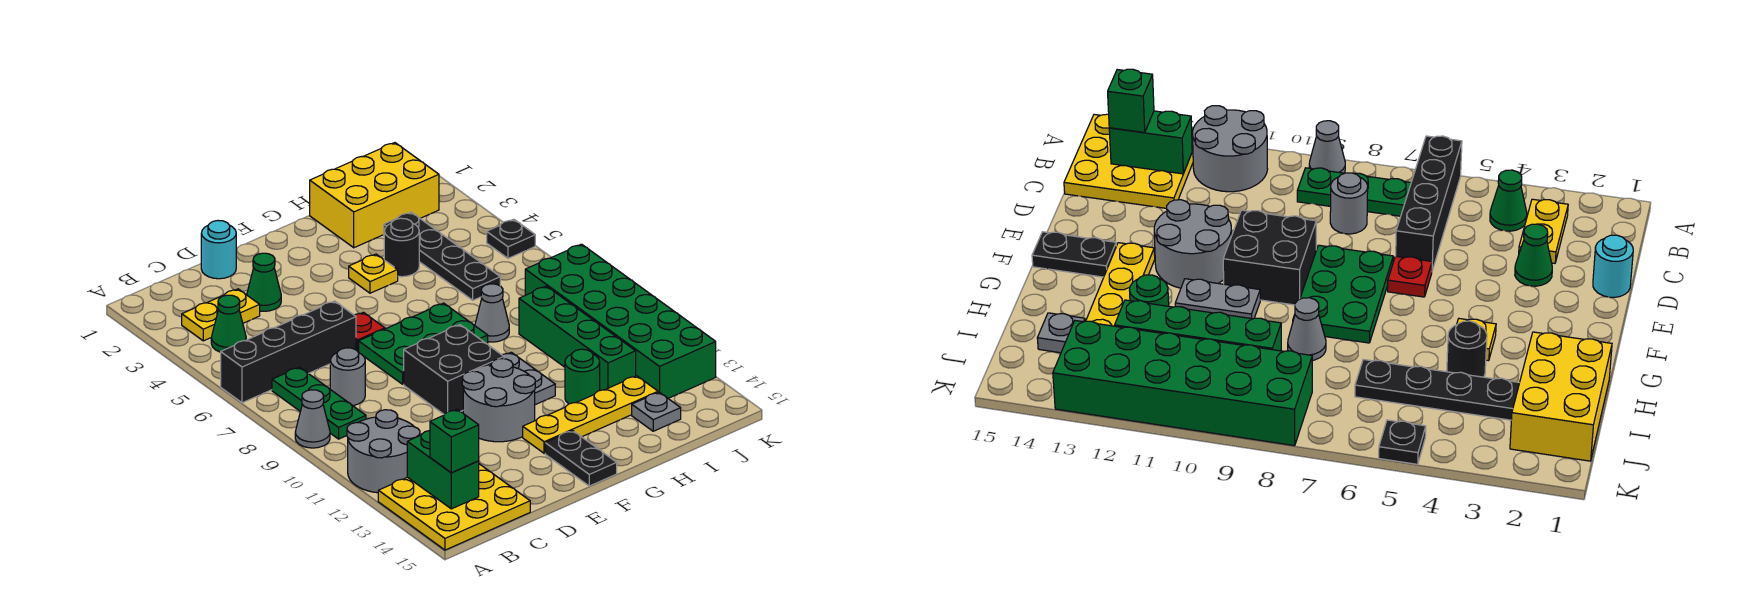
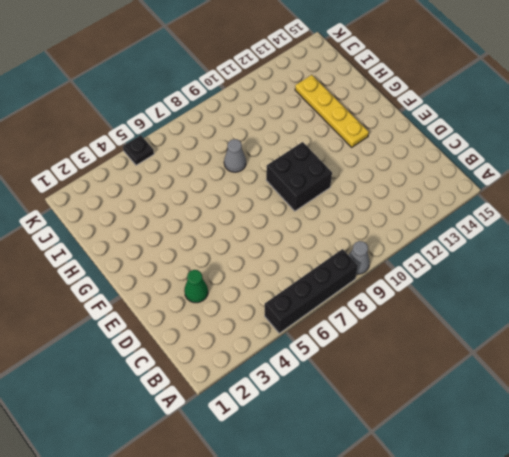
black 1x4 brick [265,249,358,333] -> black 1x4 brick turned to [221,301,356,403]
none -> grey 2x2 round brick [347,410,420,493]
none -> yellow 3x3 plate [378,464,530,550]
none -> yellow 1x2 plate [182,289,260,341]

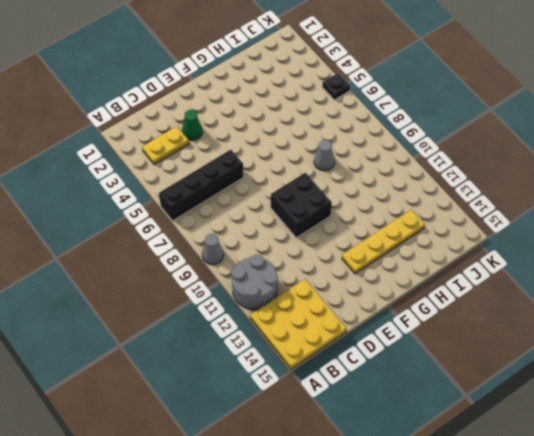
none -> green 1x1 cone [211,295,246,352]
none -> green 1x3 plate [272,367,366,439]
none -> grey 1x1 round brick [330,348,365,406]

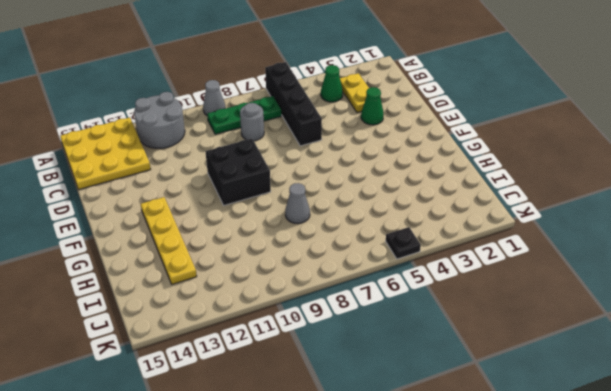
none -> cyan 1x1 round brick [201,220,236,279]
none -> red 1x1 plate [355,312,385,351]
none -> green 2x3 plate [359,303,488,384]

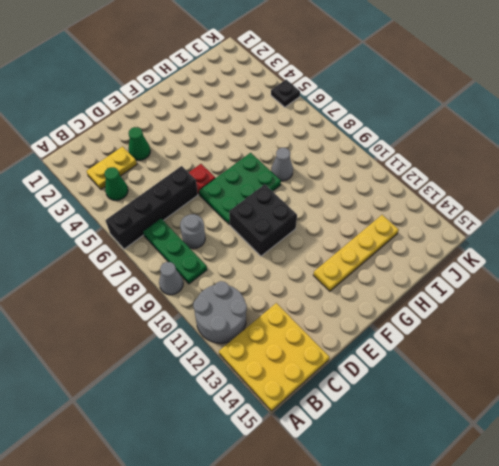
none -> cyan 1x1 round brick [201,220,236,279]
none -> grey 2x2 round brick [462,359,535,442]
none -> black 1x2 plate [545,431,617,486]

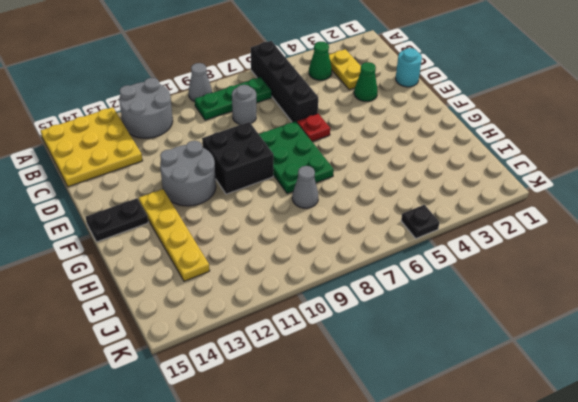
none -> yellow 1x1 plate [349,254,398,293]
none -> grey 1x2 plate [503,352,555,405]
none -> yellow 2x3 brick [310,143,439,248]

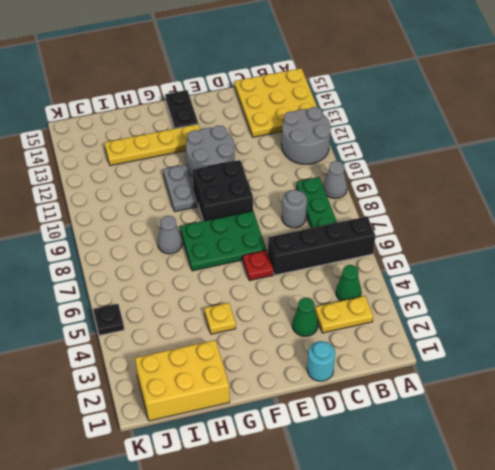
none -> black 1x1 round brick [384,218,419,277]
none -> green 1x1 round brick [565,349,600,404]
none -> black 1x4 plate [384,212,500,300]

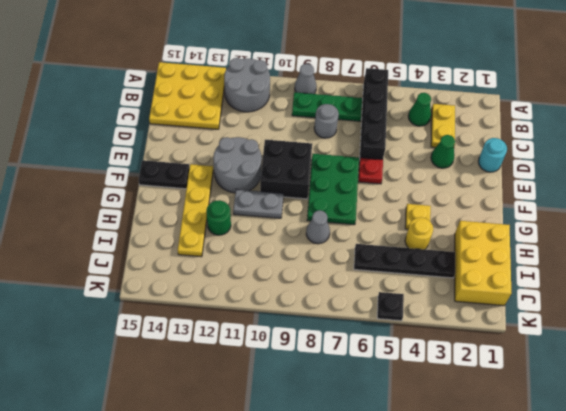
yellow 1x1 round brick [405,217,433,249] -> black 1x1 round brick [384,218,419,277]
none -> green 1x4 brick [519,286,636,390]
none -> grey 1x1 plate [632,392,681,431]
none -> green 2x6 brick [525,244,716,399]

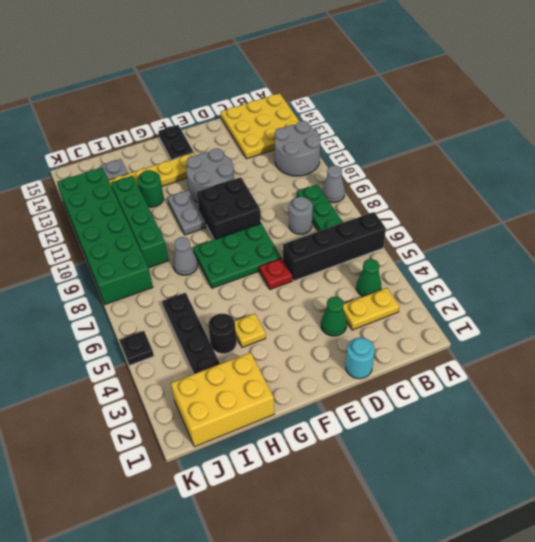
none -> green 1x2 brick [407,431,479,509]
none -> green 1x1 brick [430,409,479,473]

